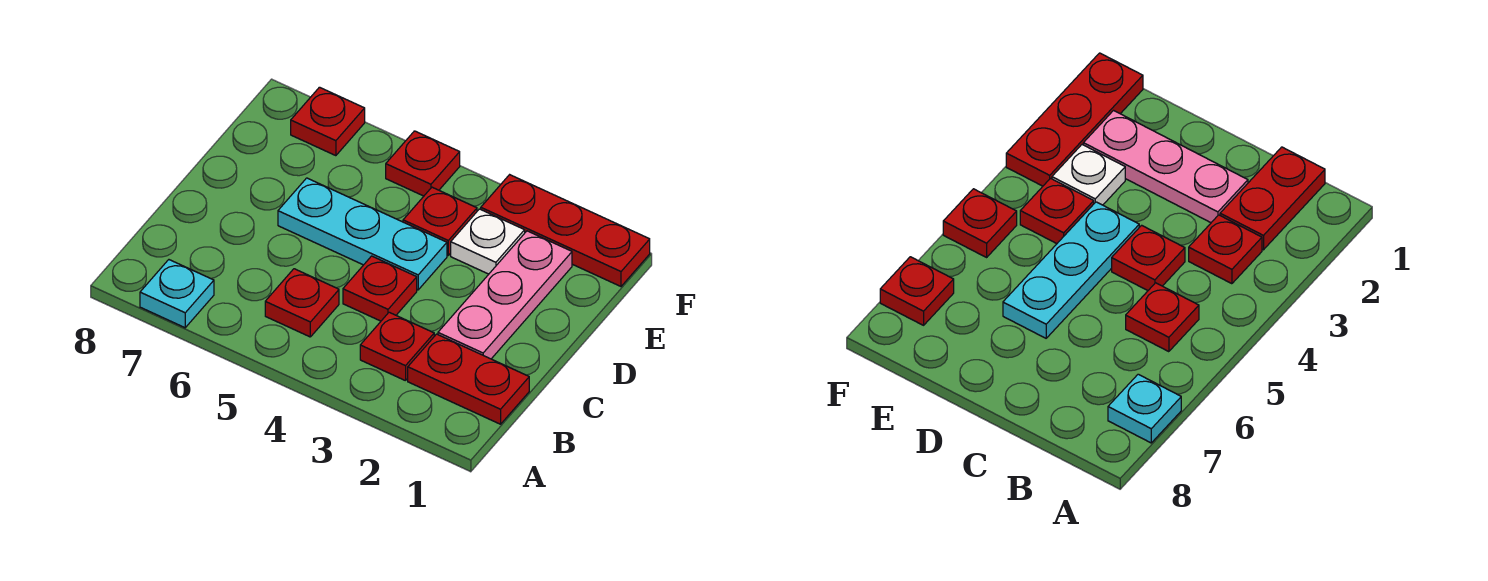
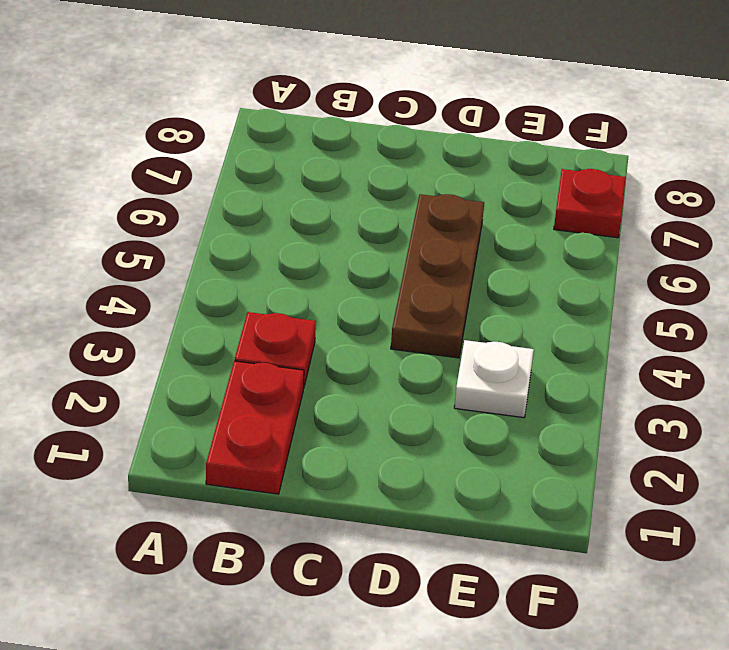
brown 1x3 plate [391,194,484,358] -> cyan 1x3 plate [278,178,447,290]
none -> cyan 1x1 plate [140,260,214,328]
none -> red 1x1 plate [265,269,339,337]
none -> pink 1x3 plate [438,231,572,359]

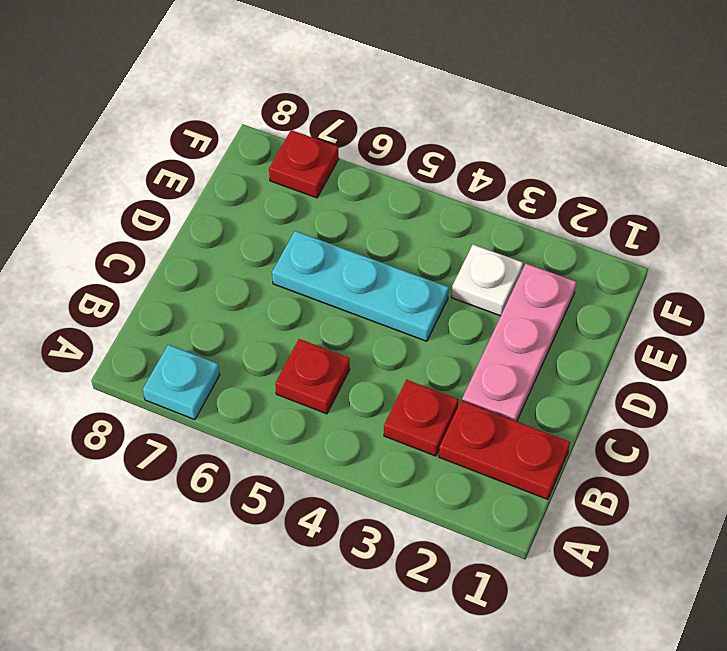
none -> red 1x1 plate [343,256,417,321]
none -> red 1x1 plate [403,187,477,255]
none -> red 1x3 plate [481,175,650,286]

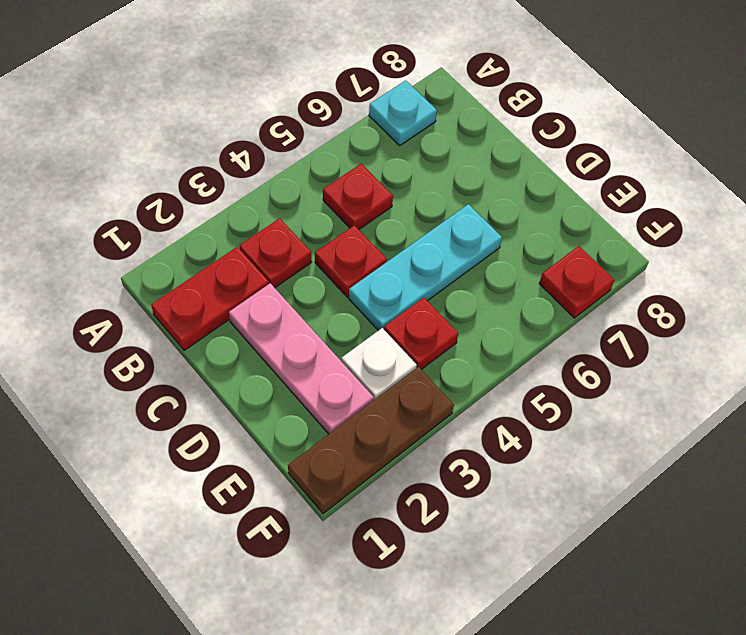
brown 1x3 plate [288,367,454,514] -> red 1x3 plate [481,175,650,286]
none -> red 1x1 plate [386,131,460,196]

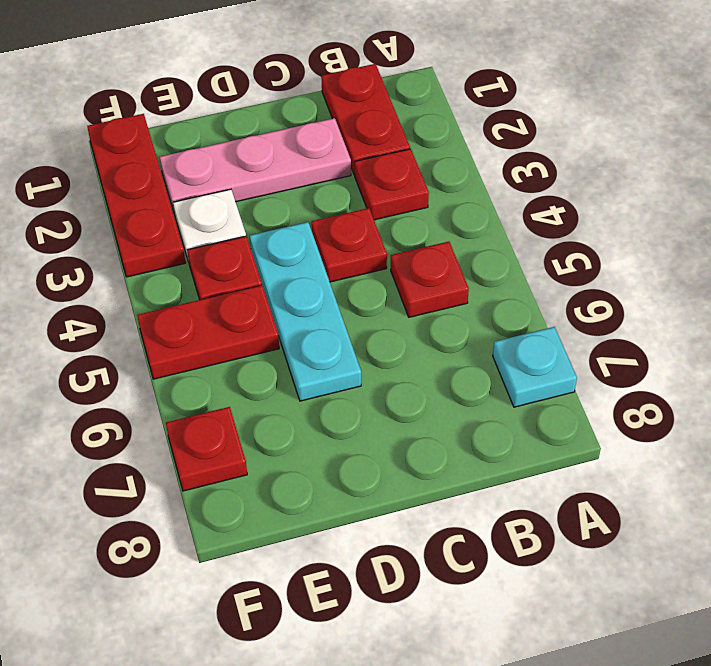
red 1x2 plate [137,285,279,379] -> red 1x1 plate [386,131,460,196]

